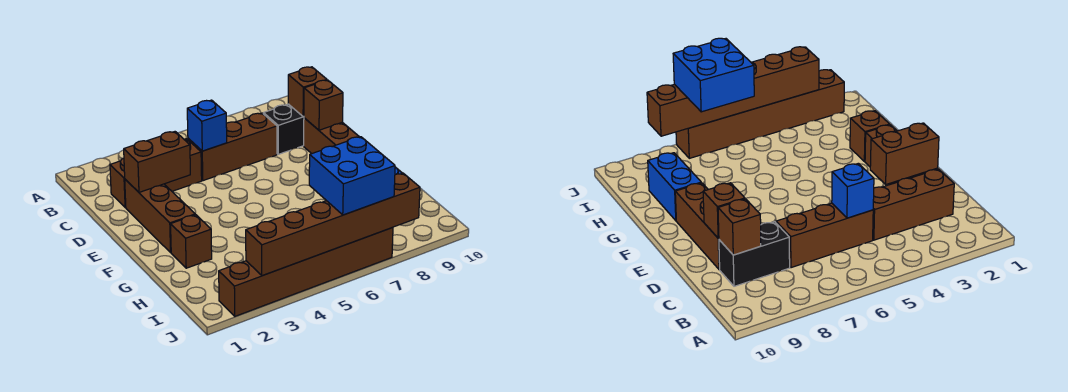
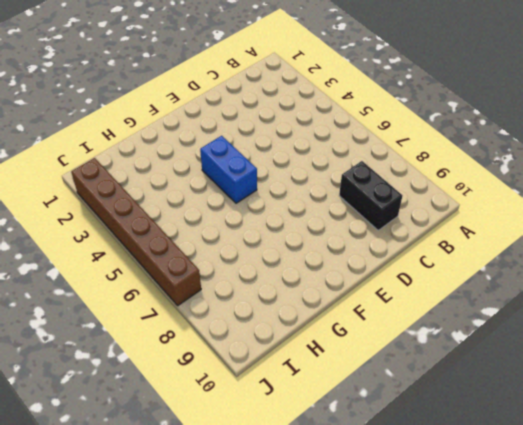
blue 1x2 brick [200,136,257,203] -> blue 1x2 brick turned to [648,153,701,221]
none -> brown 1x3 brick [110,139,202,208]
none -> brown 1x3 brick [188,113,277,181]
none -> brown 1x3 brick [125,179,195,252]

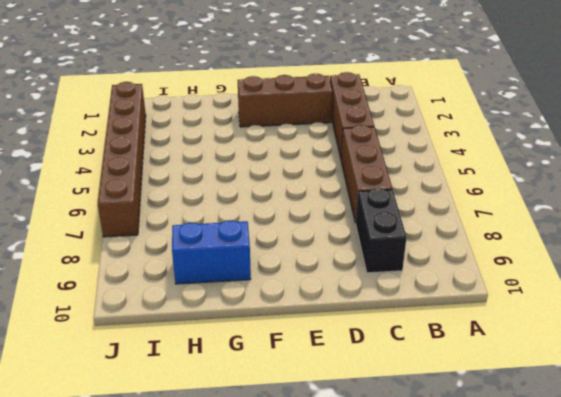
none -> brown 1x3 brick [304,118,359,154]
none -> brown 1x1 brick [171,215,212,268]
none -> blue 1x1 brick [187,100,227,151]

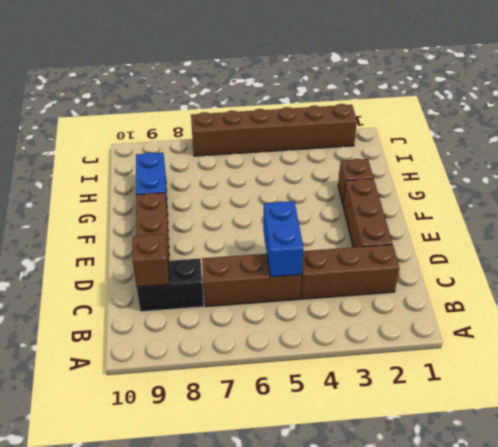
blue 1x2 brick [263,201,304,277] -> blue 1x1 brick [187,100,227,151]
none -> brown 1x2 brick [124,132,190,192]
none -> brown 1x1 brick [304,80,343,130]
none -> brown 1x6 brick [246,173,420,276]

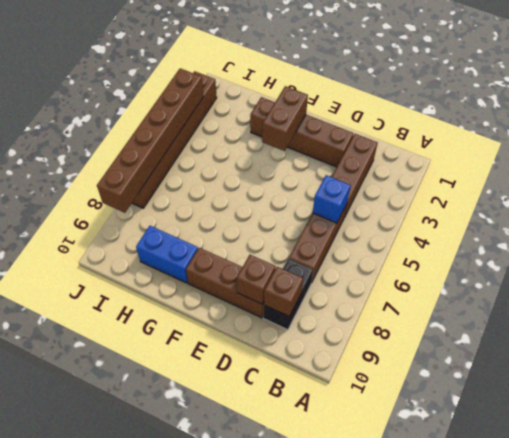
brown 1x2 brick [262,86,308,151] -> brown 1x2 brick moved to [124,132,190,192]
none -> blue 2x2 brick [309,137,395,215]

